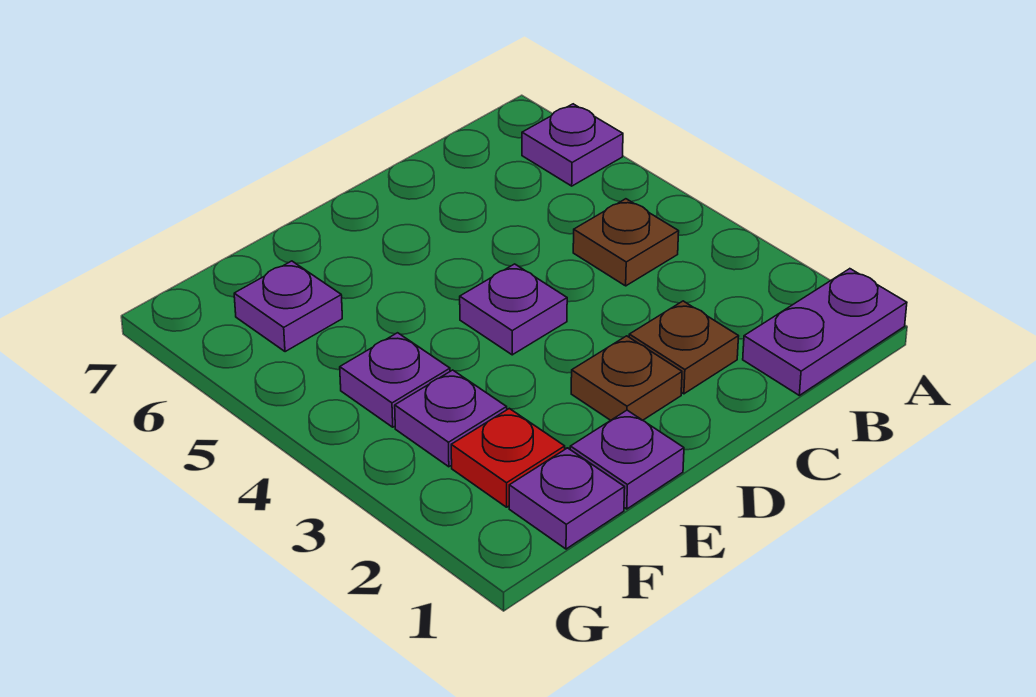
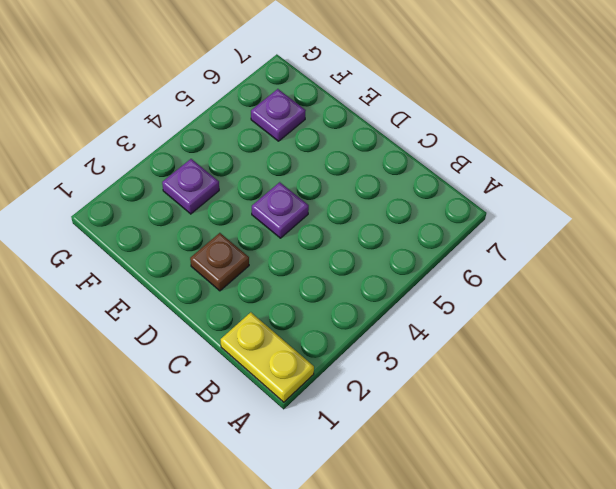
yellow 1x2 plate [221,312,314,402] -> purple 1x2 plate [743,269,907,395]
none -> purple 1x1 plate [522,104,623,186]
none -> brown 1x1 plate [573,199,679,286]
none -> brown 1x1 plate [629,301,739,394]

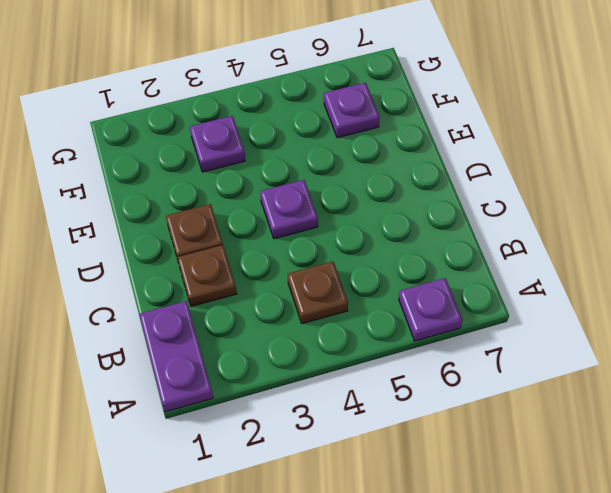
none -> purple 1x1 plate [570,410,684,509]
none -> purple 1x1 plate [509,448,625,549]
none -> red 1x1 plate [451,408,565,507]

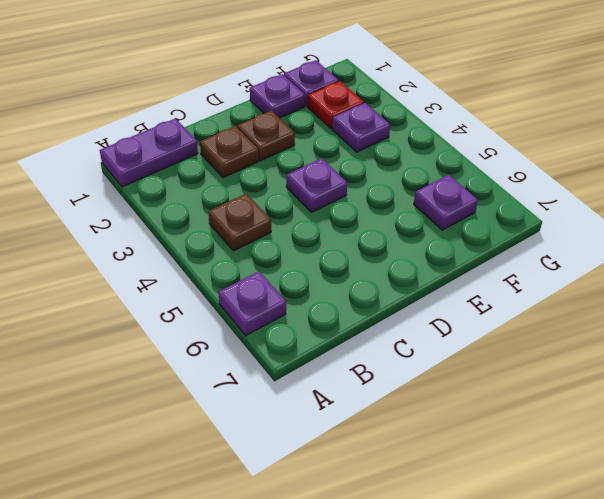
none -> purple 1x1 plate [340,333,450,427]

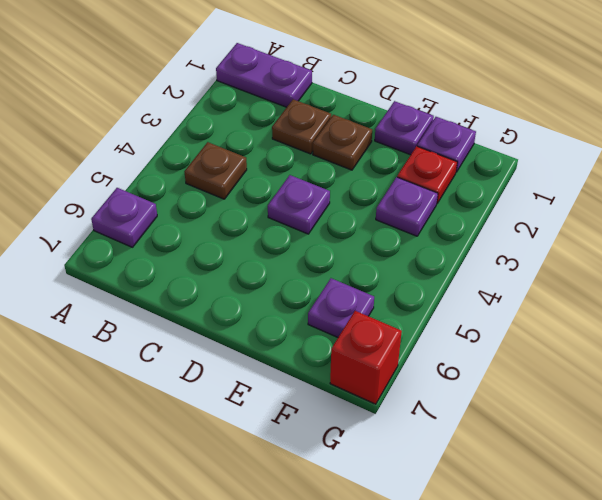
red 1x1 brick [330,311,402,404] -> none
none -> purple 1x1 plate [340,333,450,427]

